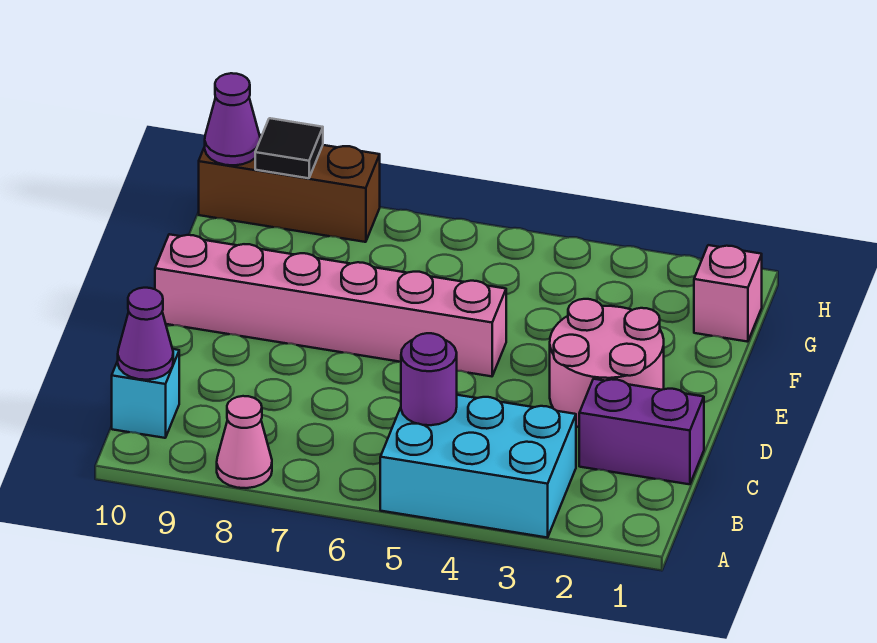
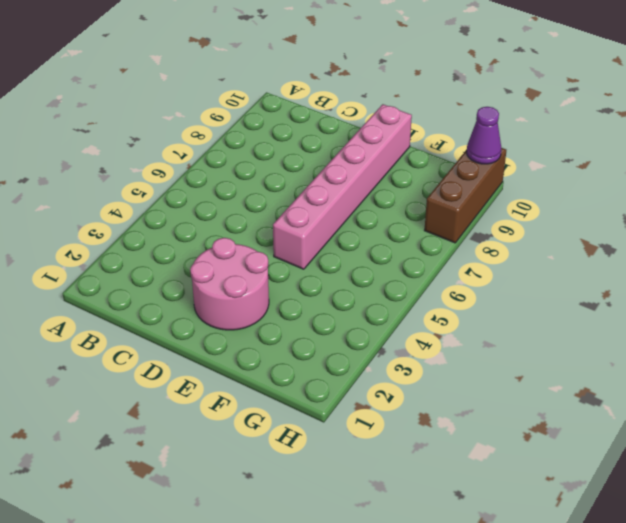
none -> cyan 2x3 brick [380,395,576,538]
none -> pink 1x1 cone [217,396,272,488]
none -> cyan 1x1 brick [112,349,179,438]

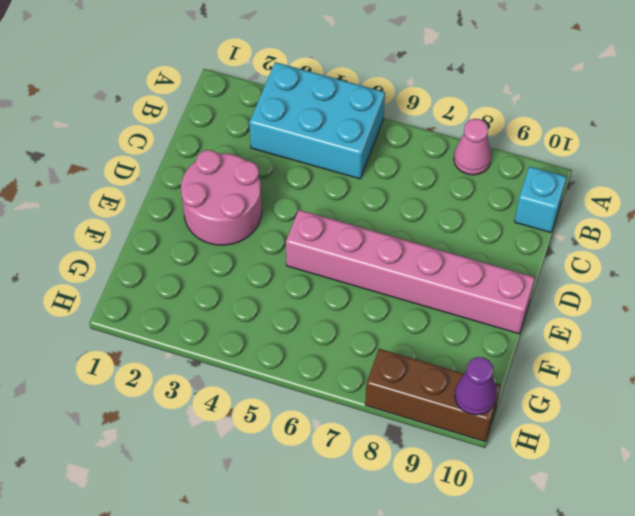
none -> purple 1x2 brick [579,379,704,484]
none -> pink 1x1 brick [694,245,762,342]
none -> purple 1x1 round brick [401,333,457,425]

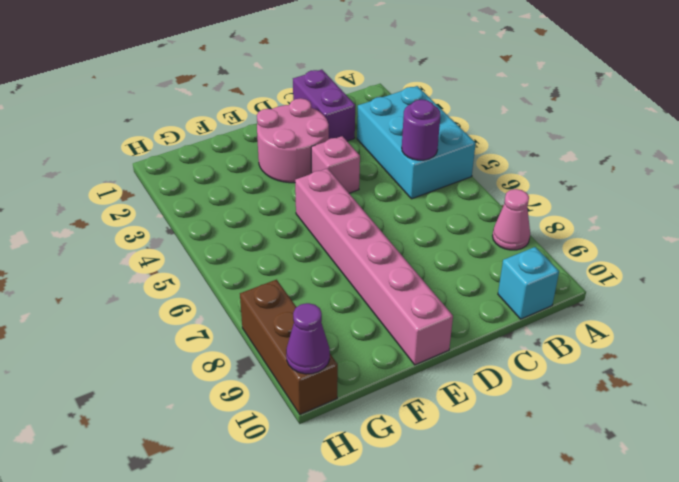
pink 1x1 brick [311,136,360,193] -> pink 1x1 brick moved to [694,245,762,342]
none -> purple 1x1 cone [118,288,173,380]
none -> black 1x1 tile [255,118,323,178]

